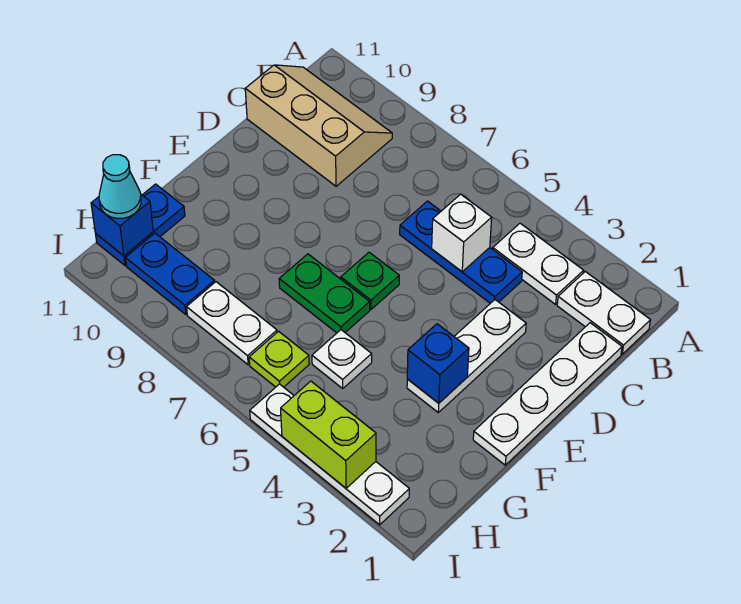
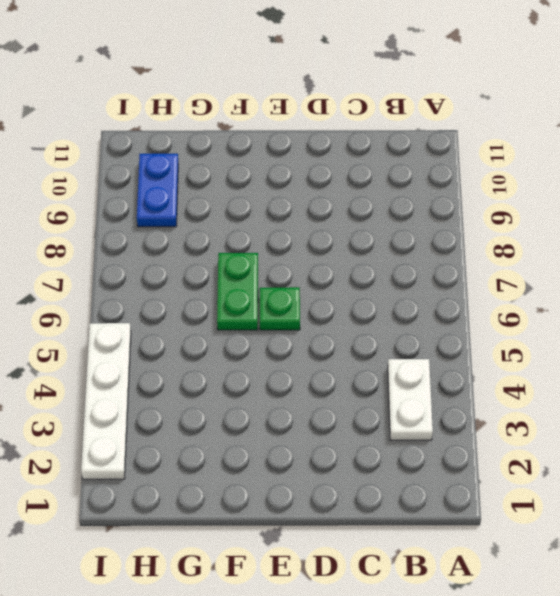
none -> white 1x2 plate [557,272,650,354]
none -> tan 2x3 slope [245,65,392,186]
none -> white 1x4 plate [473,323,622,465]

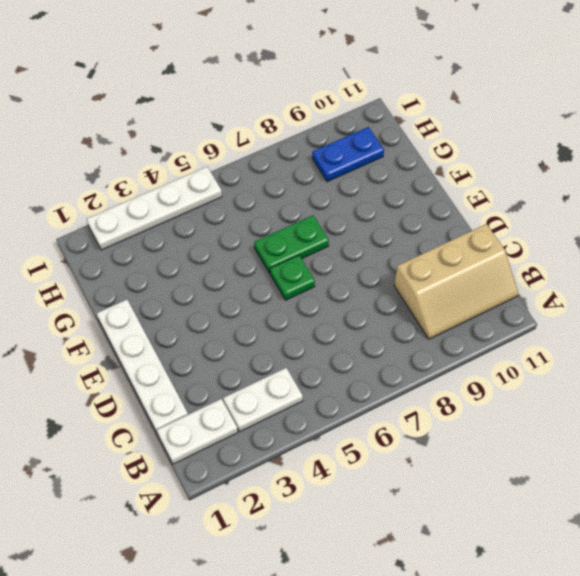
none -> blue 1x3 plate [400,201,522,303]
none -> white 1x3 plate [407,300,526,412]
none -> white 1x1 plate [312,330,372,388]

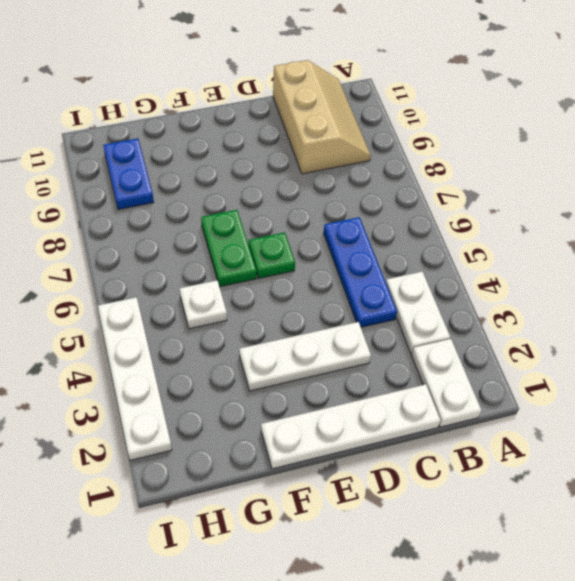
none -> blue 1x2 plate [95,184,185,266]
none -> lime 1x1 plate [249,331,309,387]
none -> white 1x2 plate [187,282,277,365]

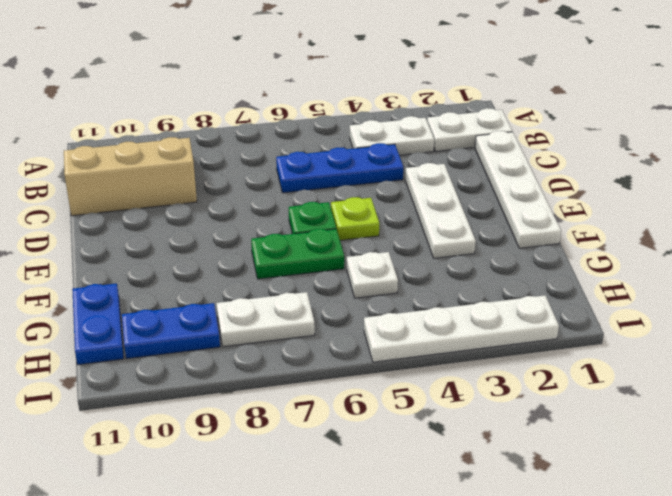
lime 1x1 plate [331,197,379,240] -> lime 1x1 plate moved to [249,331,309,387]
none -> white 1x1 brick [432,194,492,272]
none -> blue 1x1 brick [407,324,469,403]
none -> blue 1x1 brick [91,195,153,256]

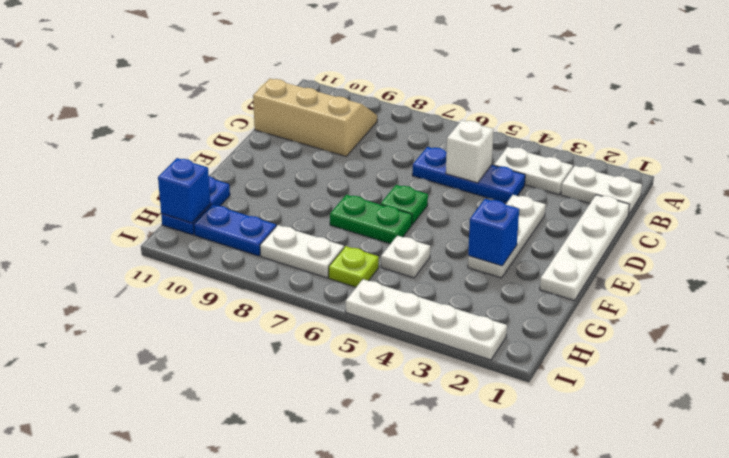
none -> lime 1x2 brick [281,381,376,488]
none -> cyan 1x1 cone [99,155,141,219]

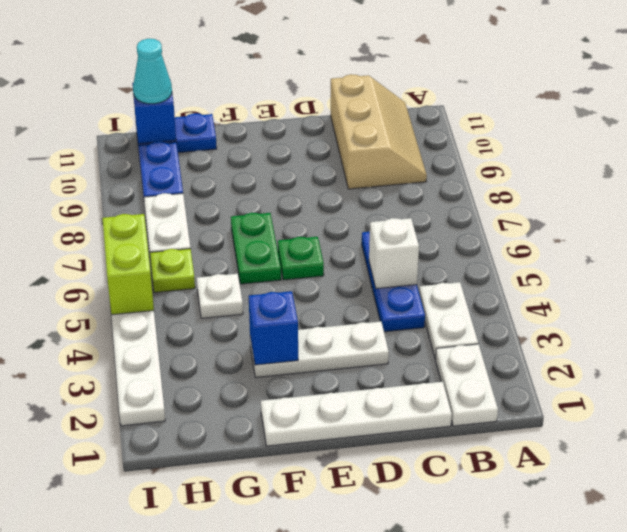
lime 1x2 brick [103,214,154,315] -> lime 1x2 brick moved to [281,381,376,488]

